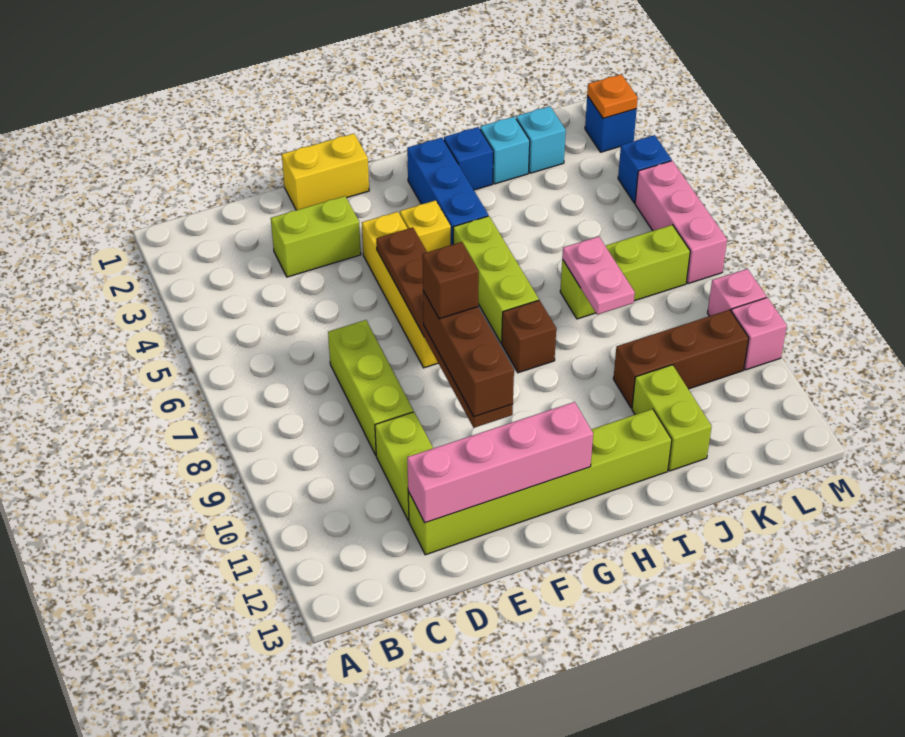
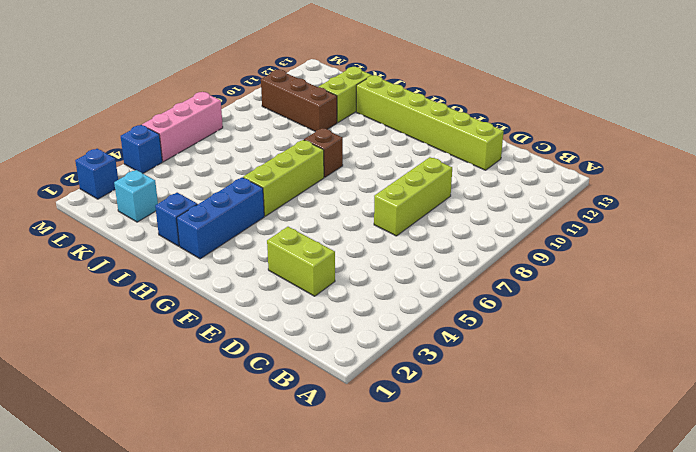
none -> lime 1x2 brick [375,412,433,521]
none -> yellow 1x2 brick [282,133,369,210]
none -> yellow 1x4 brick [362,212,438,368]

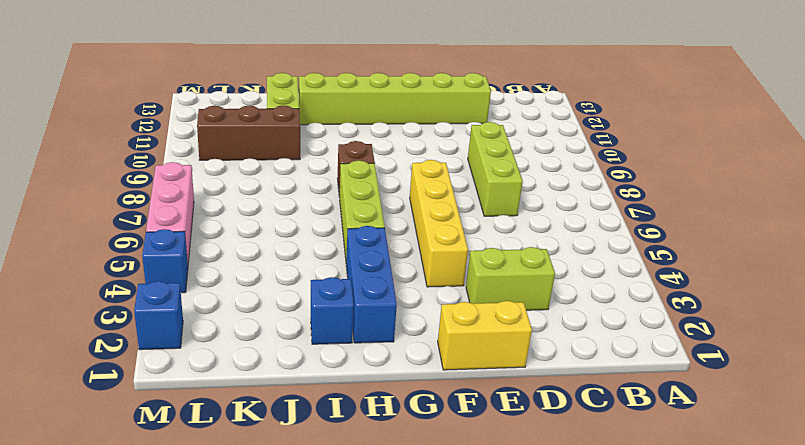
none -> lime 1x2 brick [375,412,433,521]
none -> yellow 1x1 brick [400,200,451,252]
none -> cyan 1x1 brick [480,117,530,184]

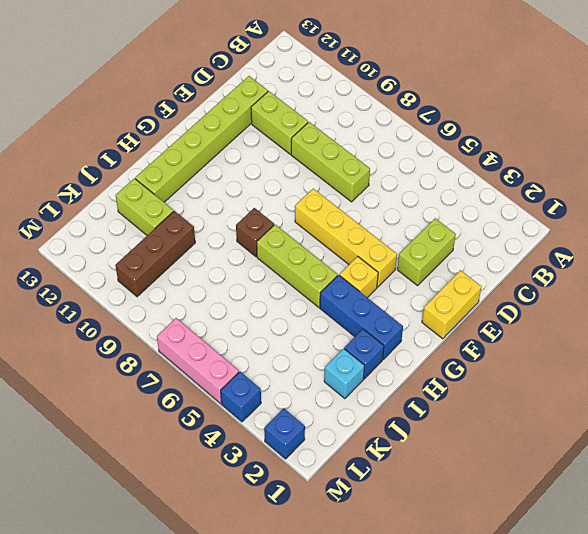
none -> lime 1x3 brick [560,225,690,319]
none -> cyan 1x1 brick [516,106,566,173]
none -> pink 1x1 brick [708,269,766,316]

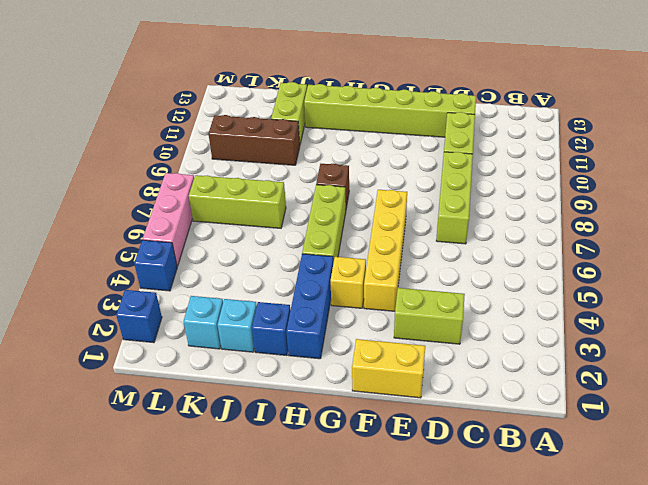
none -> pink 1x1 brick [708,269,766,316]
none -> pink 1x1 brick [731,298,787,370]
none -> pink 1x4 brick [407,402,593,523]

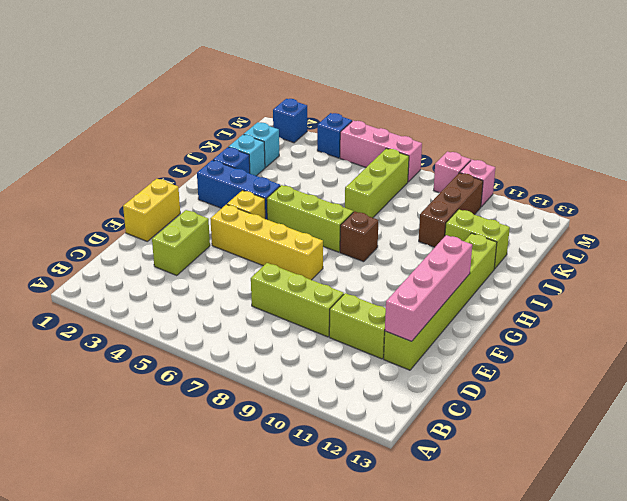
none -> brown 1x6 plate [376,227,513,428]
none -> pink 1x2 plate [562,237,635,315]
none -> orange 1x1 plate [587,74,638,118]

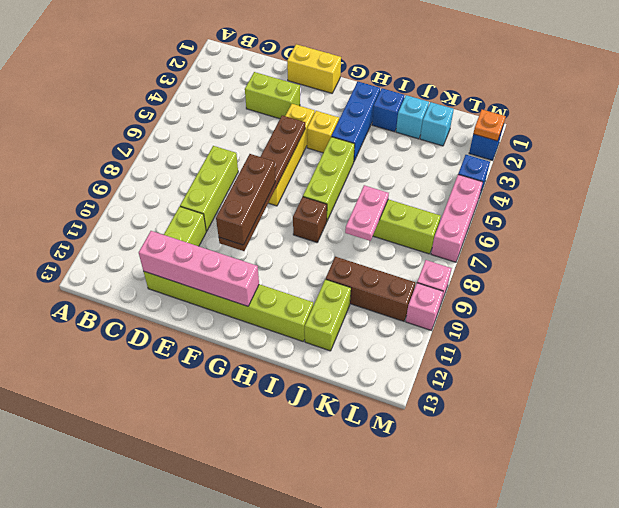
none -> brown 1x1 brick [422,242,479,319]

